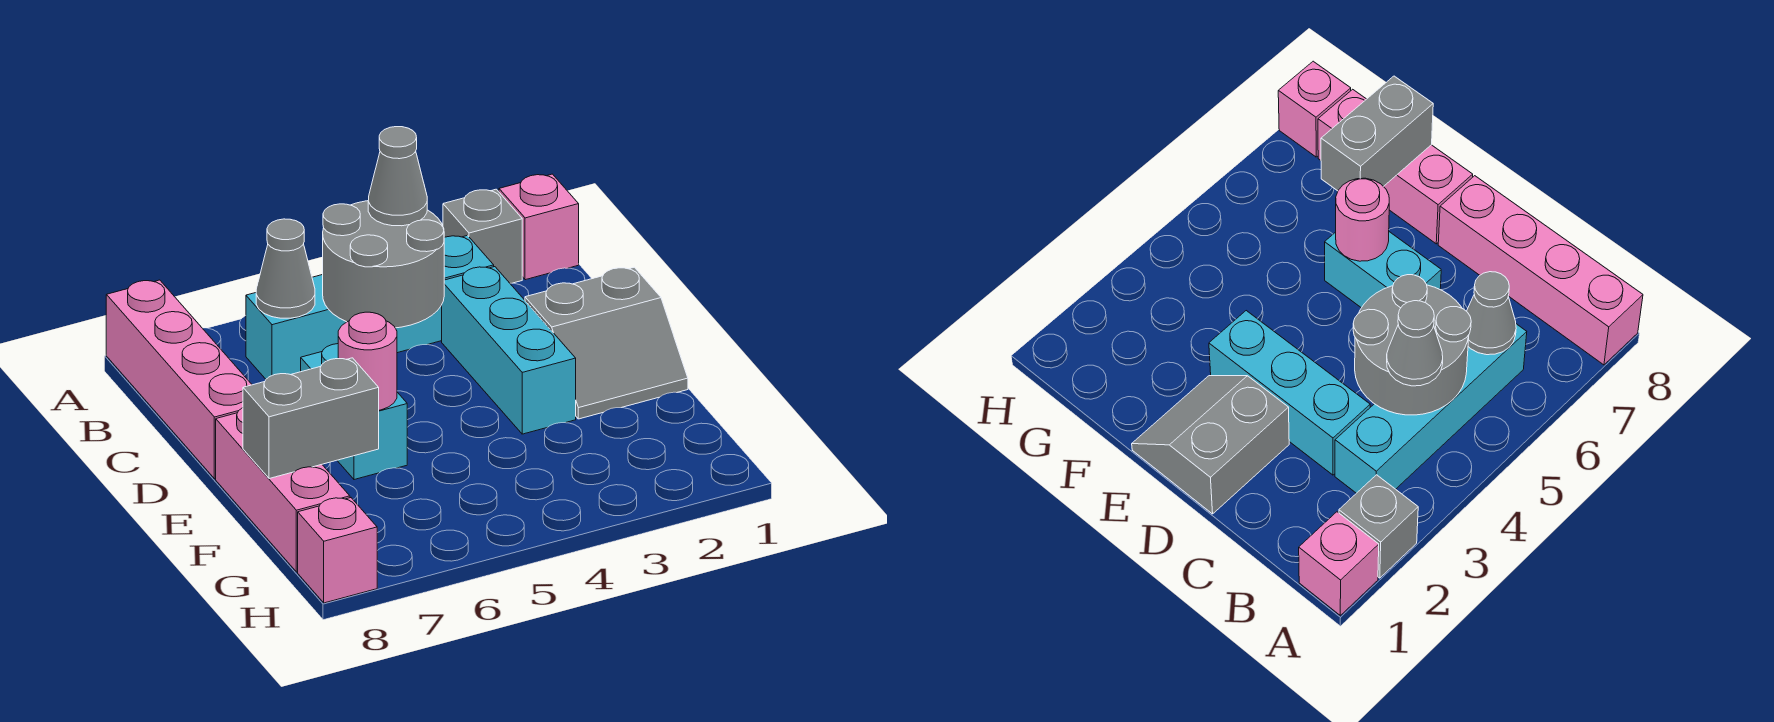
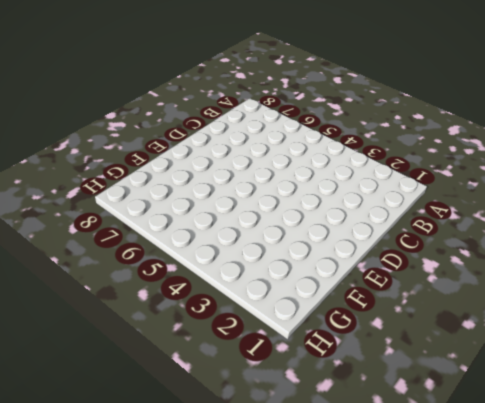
none -> pink 1x1 brick [499,174,579,280]
none -> grey 1x1 brick [443,189,522,283]
none -> pink 1x4 brick [106,280,252,479]

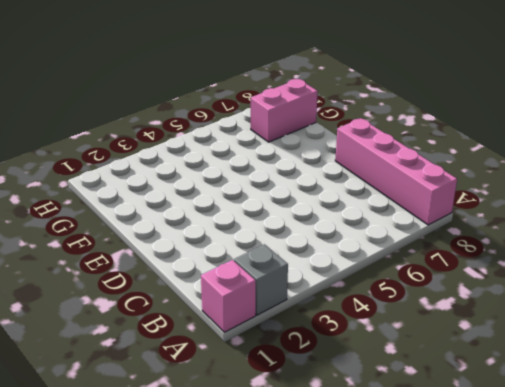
pink 1x2 brick [251,79,318,142] -> pink 1x3 brick [216,408,350,572]
none -> cyan 1x4 brick [246,236,494,379]
none -> cyan 1x3 brick [442,267,576,434]
none -> grey 2x2 slope [525,267,688,419]

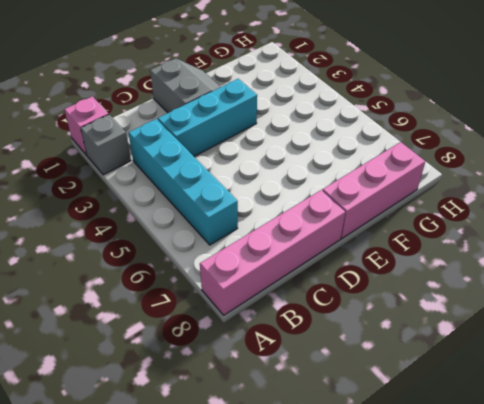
none -> cyan 1x2 brick [301,344,407,480]
none -> pink 1x1 brick [298,498,377,603]
none -> grey 2x2 round brick [323,201,444,328]

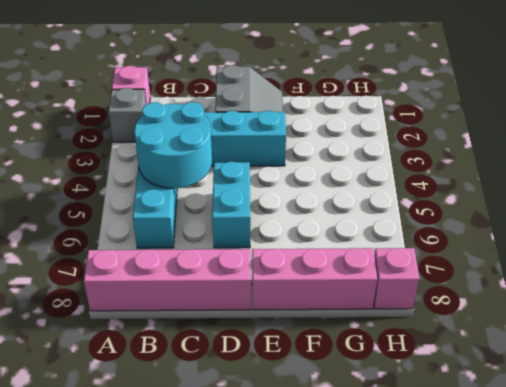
cyan 2x2 round brick [134,102,212,188] -> grey 2x2 round brick [323,201,444,328]
cyan 1x2 brick [212,162,250,248] -> cyan 1x2 brick turned to [301,344,407,480]
none -> grey 1x1 cone [256,219,315,318]
none -> pink 1x1 round brick [338,312,397,410]
none -> grey 1x2 brick [243,358,379,479]

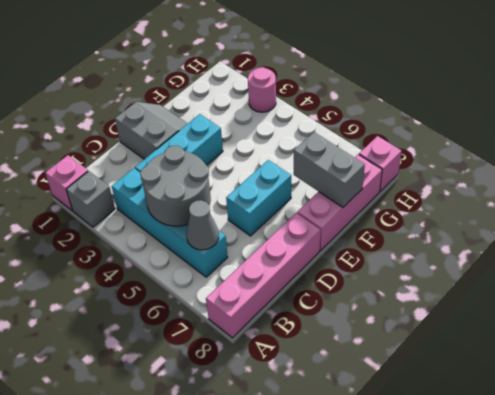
pink 1x1 round brick [248,67,276,112] -> pink 1x1 round brick moved to [338,312,397,410]
none -> grey 1x1 cone [368,127,427,226]

